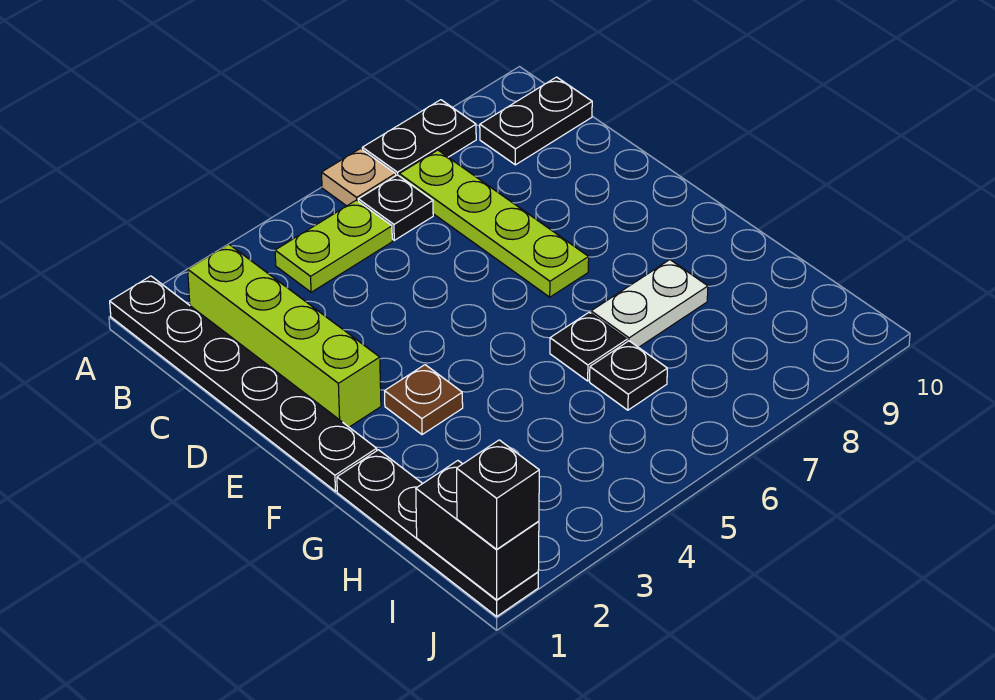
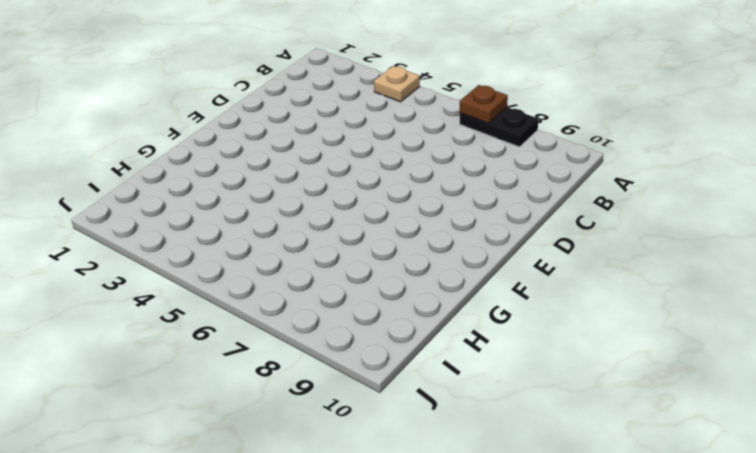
tan 1x1 plate [374,66,420,102] -> tan 1x1 plate moved to [322,149,396,206]
brown 1x1 plate [460,85,508,123] -> brown 1x1 plate moved to [385,365,463,435]
none -> black 1x6 plate [110,276,377,491]
none -> lime 1x4 brick [188,244,381,427]
none -> lime 1x2 plate [275,200,392,292]

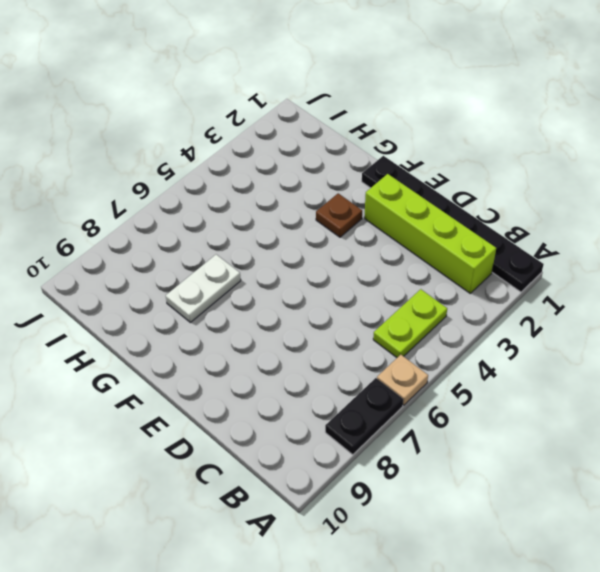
none -> black 1x1 plate [358,175,433,240]
none -> lime 1x4 plate [399,150,589,297]
none -> black 1x2 plate [480,77,592,165]

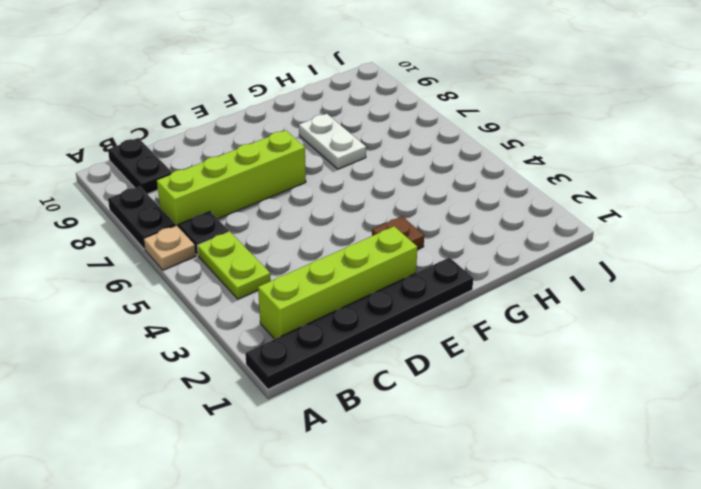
lime 1x4 brick [157,130,306,226] -> lime 1x4 plate [399,150,589,297]
none -> black 1x4 plate [337,450,538,616]
none -> black 1x1 plate [550,312,627,381]
none -> black 1x1 plate [590,341,667,410]

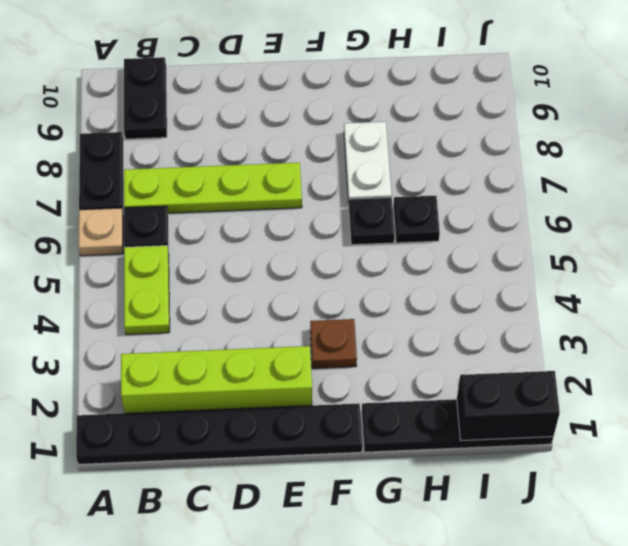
none -> black 1x1 brick [457,440,539,549]

